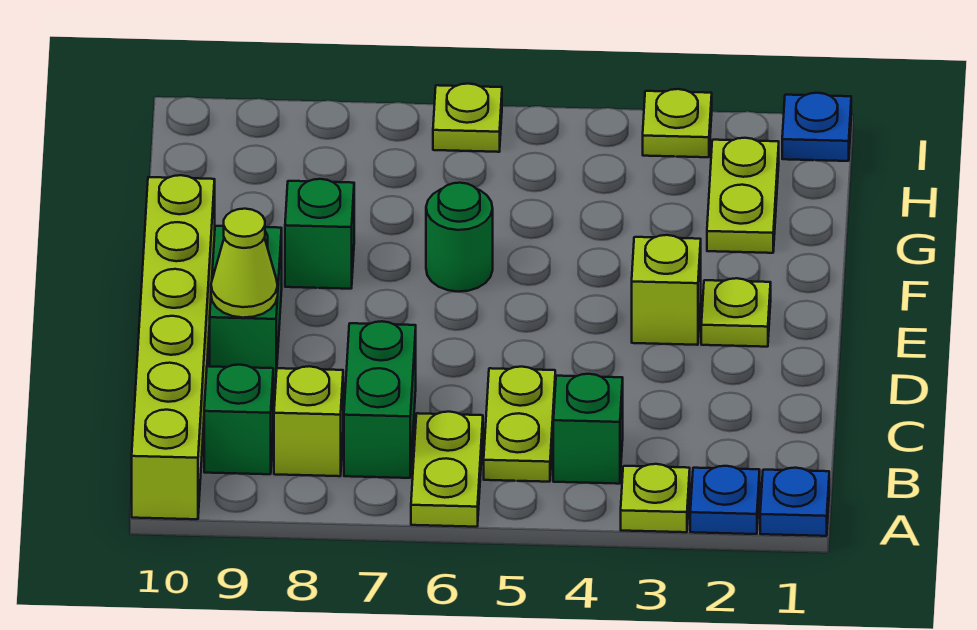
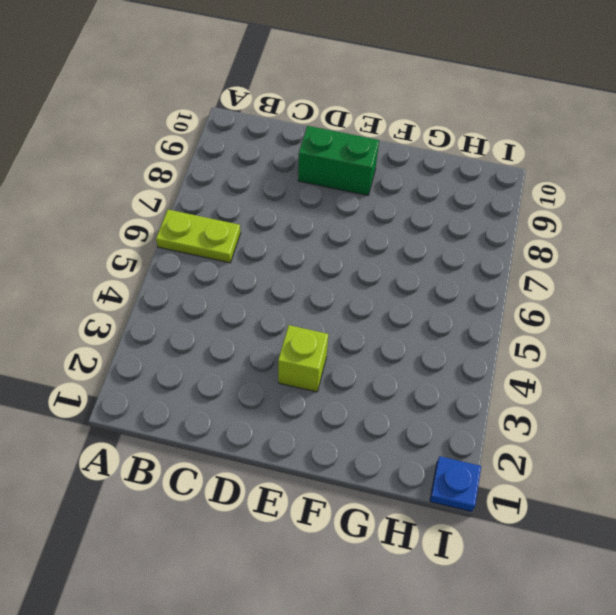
none -> blue 1x1 plate [760,468,829,536]
none -> blue 1x1 plate [690,466,760,534]
none -> lime 1x1 plate [621,464,690,532]

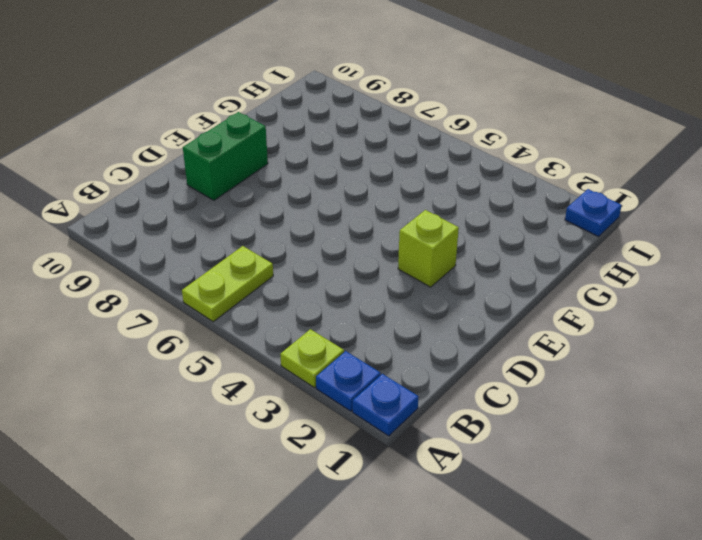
none -> lime 1x6 brick [132,175,215,519]
none -> green 1x1 brick [553,374,623,484]
none -> lime 1x2 plate [484,367,555,482]

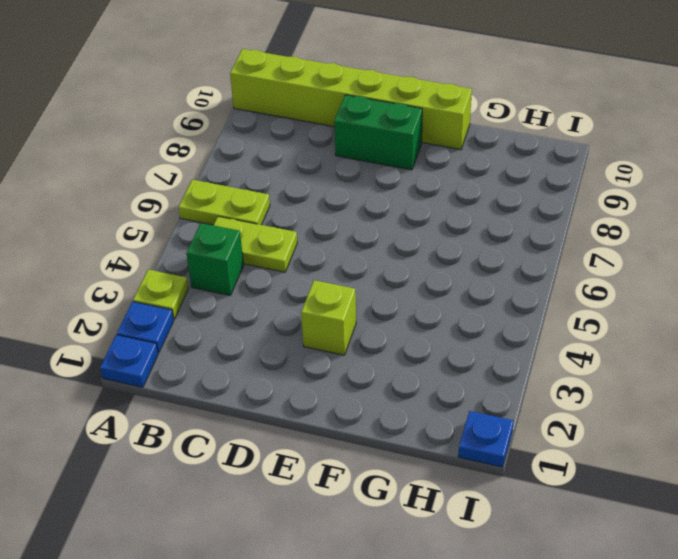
none -> green 1x2 brick [344,321,416,478]
none -> lime 1x1 brick [274,366,343,476]
none -> green 1x1 brick [204,365,273,474]

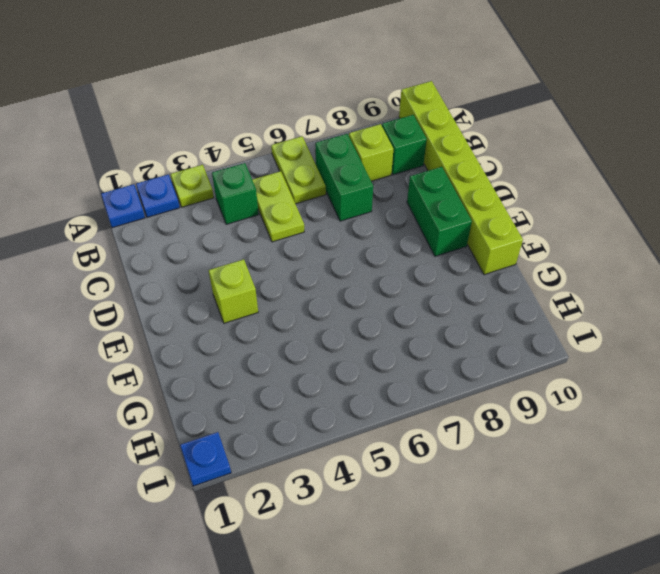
none -> lime 1x1 plate [701,278,771,347]
none -> green 1x1 round brick [426,183,493,292]
none -> green 1x1 brick [285,179,354,289]

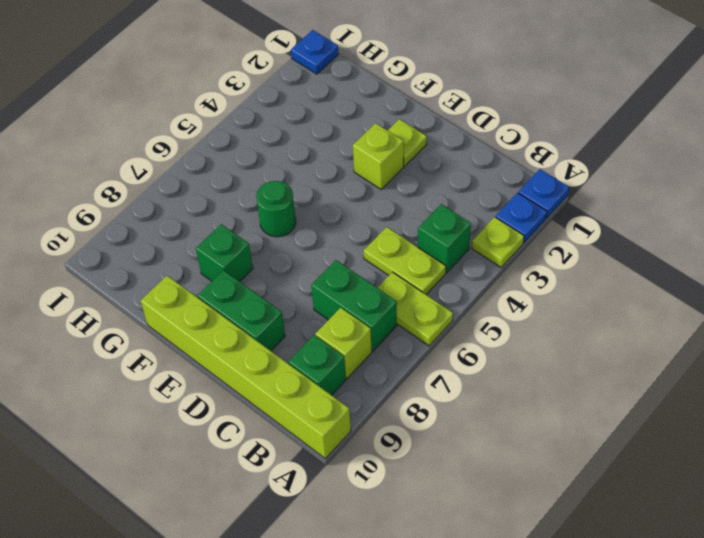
none -> lime 1x2 plate [707,138,779,253]
none -> lime 1x1 plate [643,89,712,157]
none -> lime 1x1 plate [433,84,502,152]

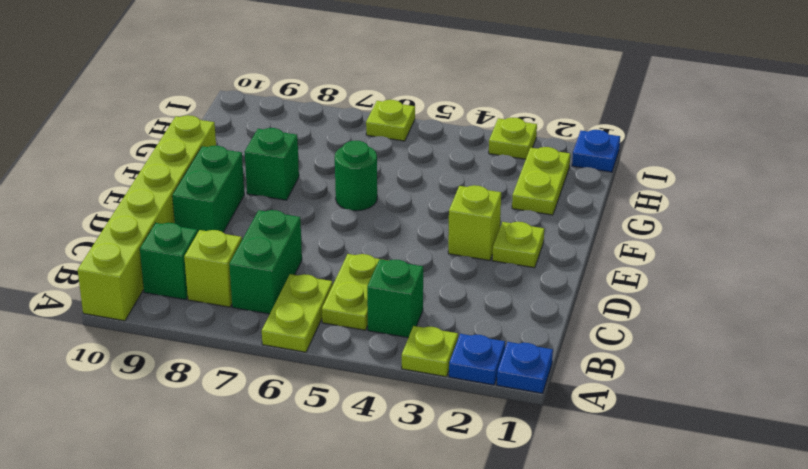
none -> lime 1x1 cone [211,209,278,318]

